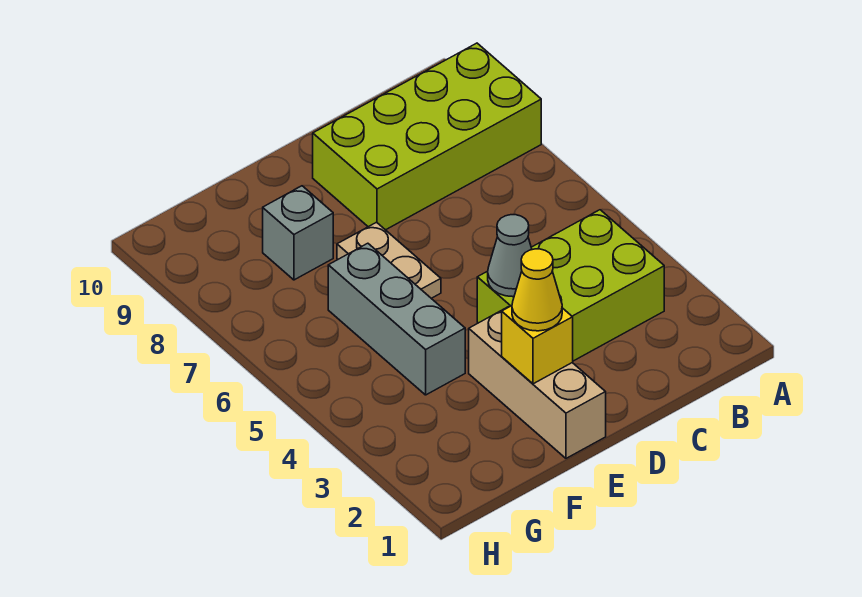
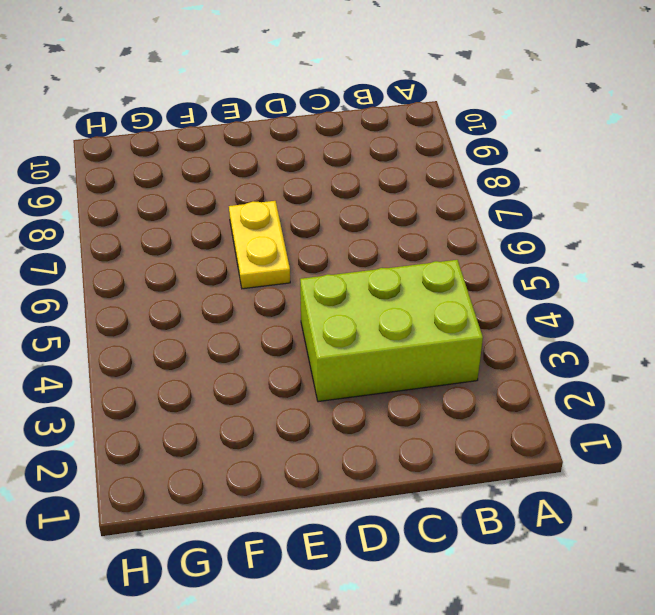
yellow 1x2 plate [229,201,290,289] -> tan 1x2 plate [337,222,441,298]
none -> lime 2x4 brick [313,43,541,230]
none -> tan 1x3 brick [469,307,606,458]

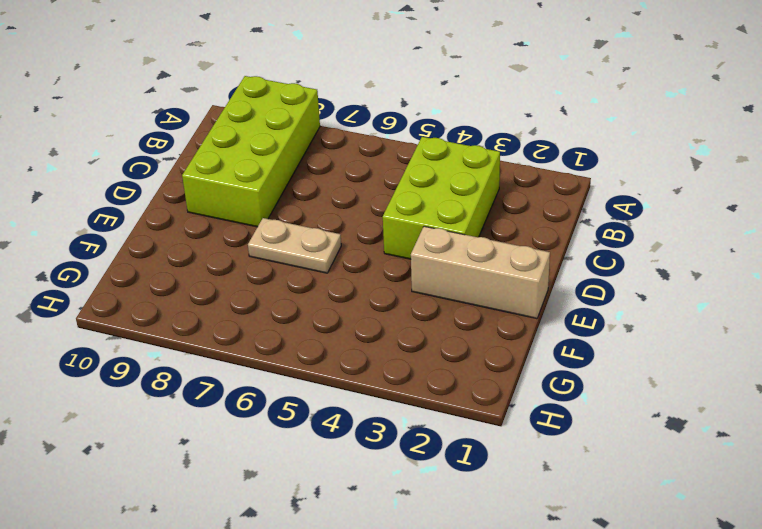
none -> grey 1x3 brick [328,243,465,395]
none -> grey 1x1 brick [263,186,333,280]

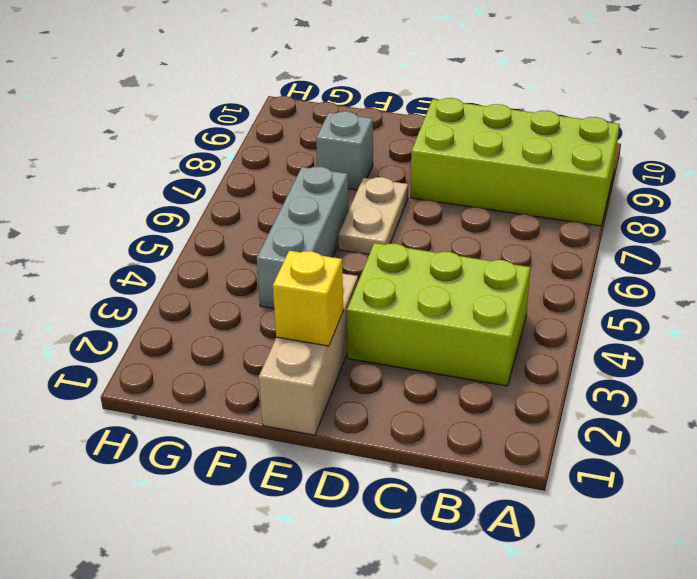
none -> grey 1x1 cone [488,215,532,297]
none -> yellow 1x1 cone [512,249,562,331]

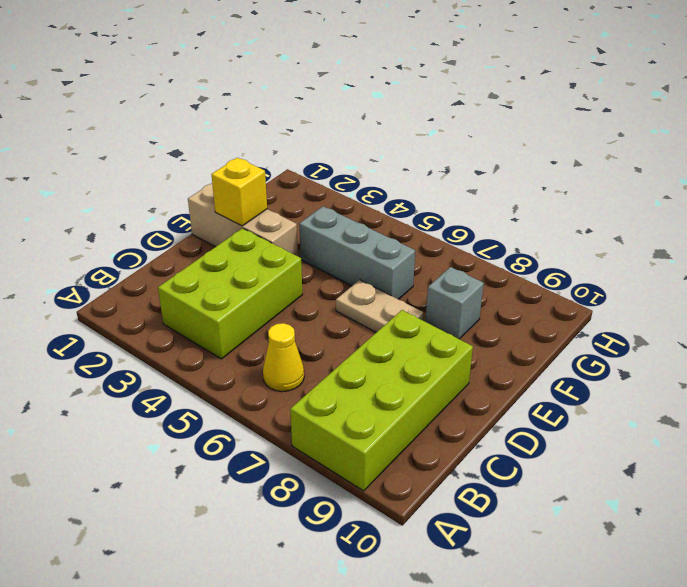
yellow 1x1 cone [263,323,304,391] -> yellow 1x1 cone moved to [512,249,562,331]
none -> grey 1x1 cone [488,215,532,297]

